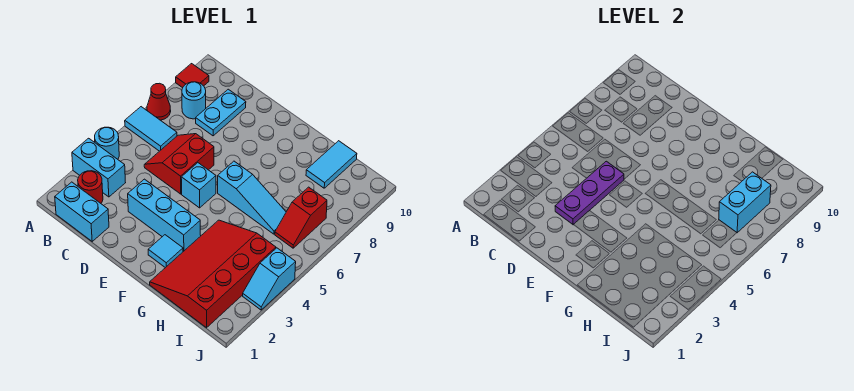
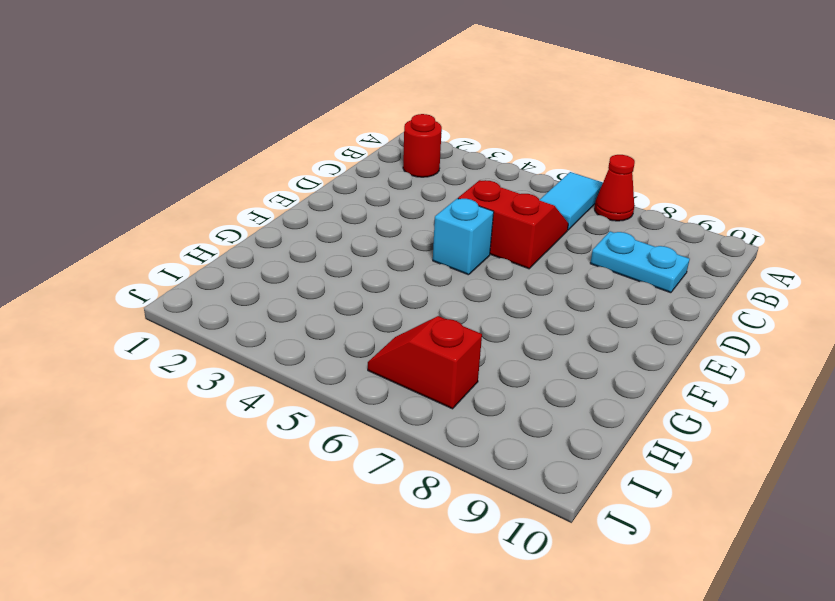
none -> cyan 1x2 brick [72,138,126,197]
none -> cyan 1x1 round brick [95,127,119,159]
none -> red 1x1 tile [176,64,209,88]

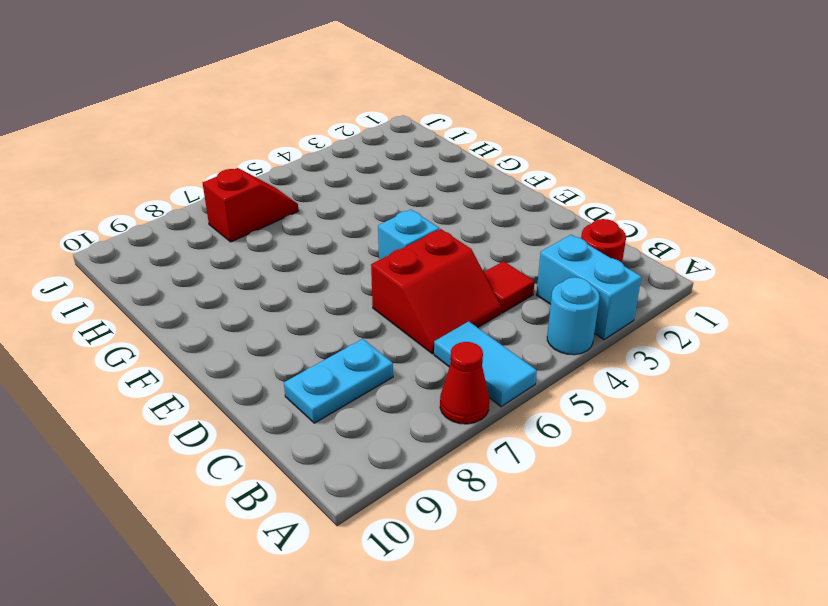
red 1x1 tile [484,261,535,313] -> red 1x1 tile moved to [176,64,209,88]
none -> cyan 1x2 brick [55,182,109,241]
none -> cyan 1x1 round brick [182,82,206,119]
none -> cyan 1x3 brick [128,179,201,252]

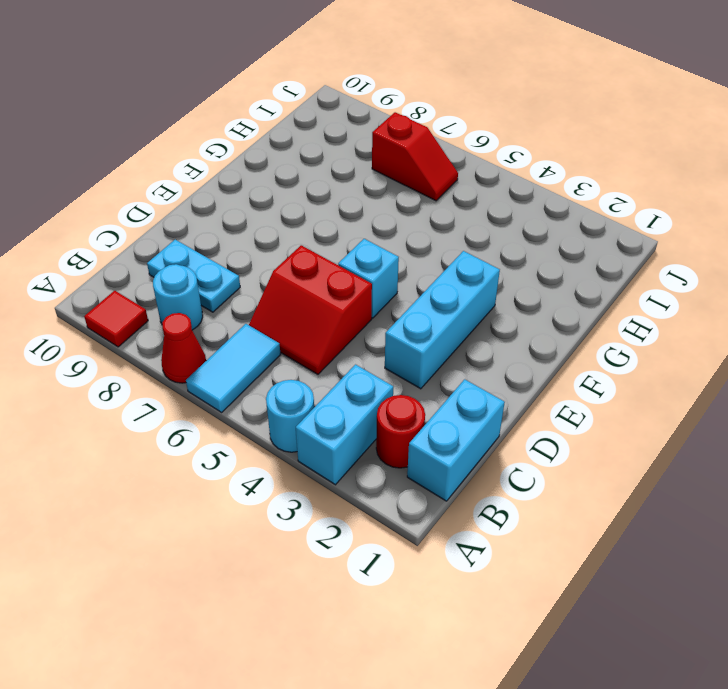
none -> cyan 1x1 tile [148,235,183,268]
none -> cyan 1x3 slope [218,161,286,234]
none -> red 3x4 slope [150,220,276,328]

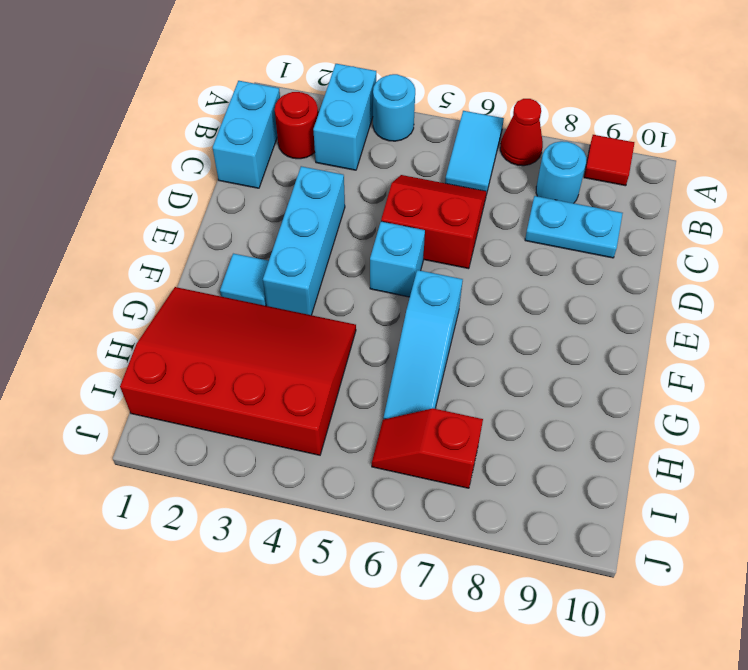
none -> cyan 1x2 tile [306,141,357,188]
none -> cyan 1x2 slope [243,248,296,310]
none -> purple 1x3 plate [555,161,624,224]

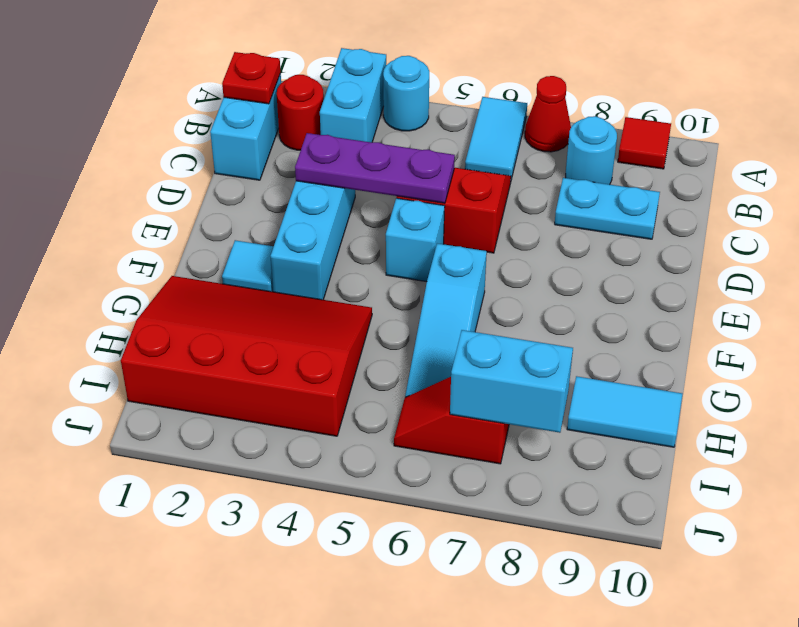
red 1x1 plate [222,52,281,104] -> none
none -> cyan 1x2 slope [243,248,296,310]

